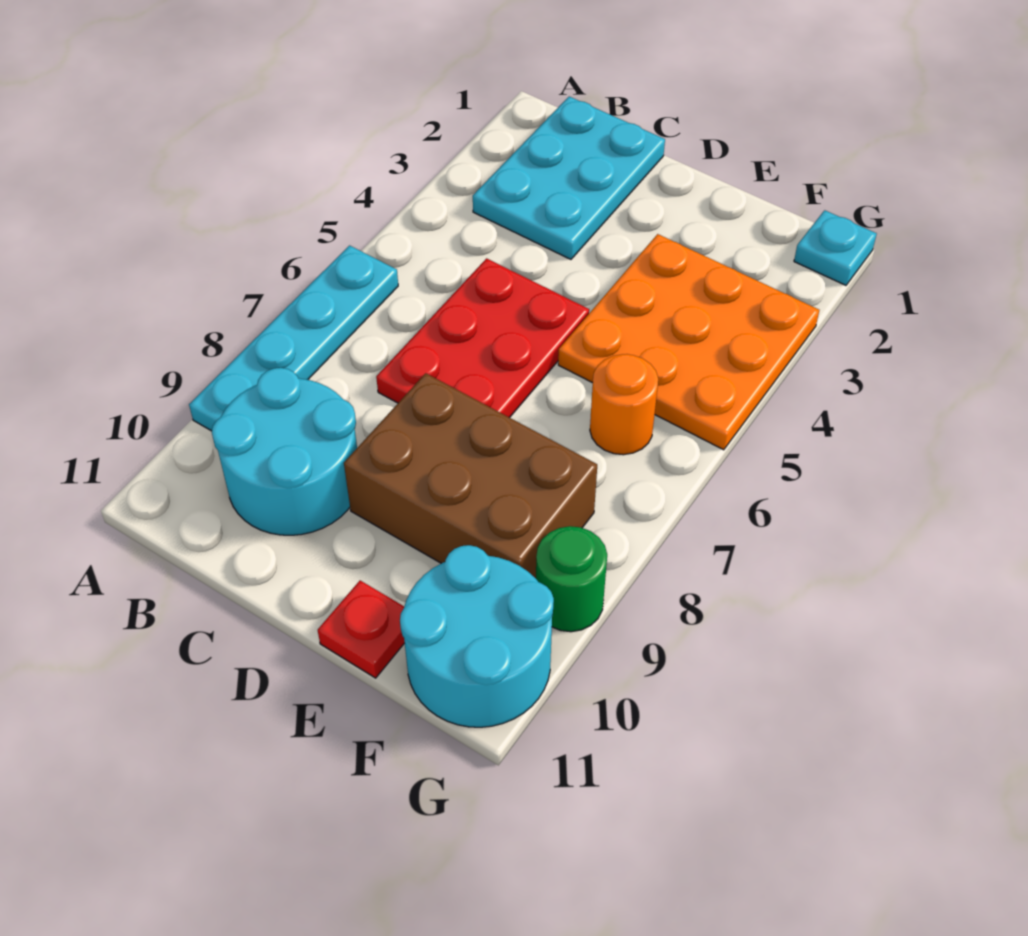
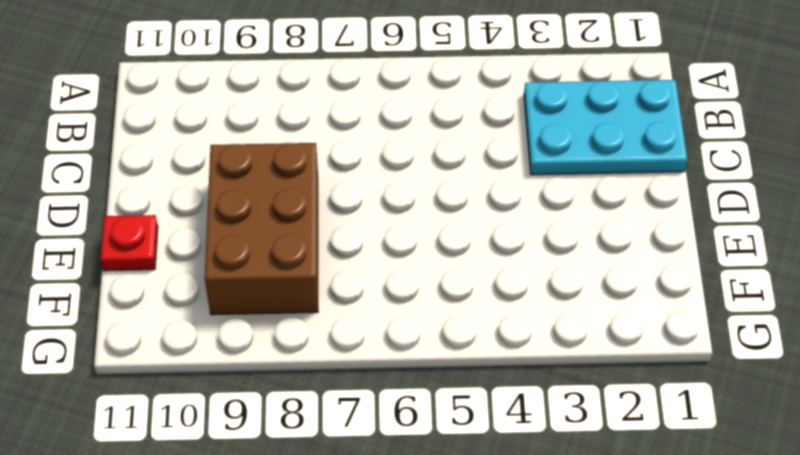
none -> cyan 1x4 plate [189,246,398,431]
none -> cyan 2x2 round brick [212,368,357,535]

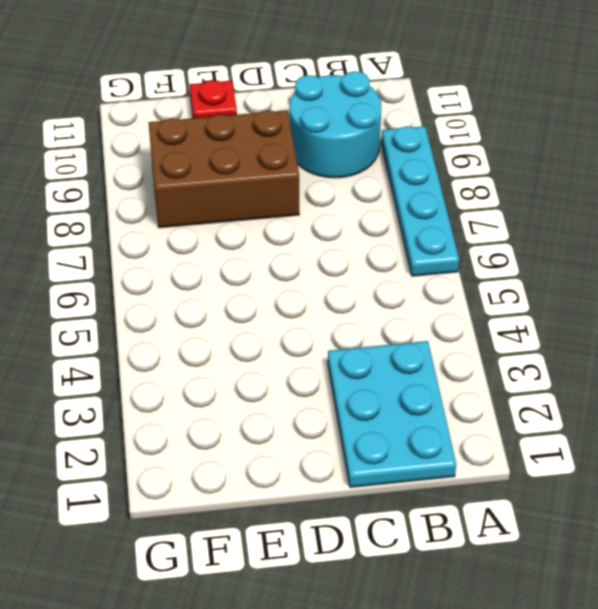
none -> red 2x3 plate [376,258,589,418]
none -> orange 3x3 plate [558,234,819,450]

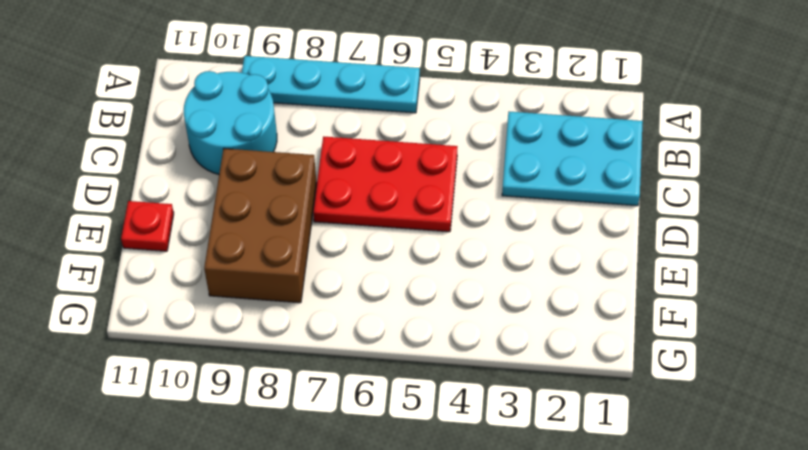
none -> orange 3x3 plate [558,234,819,450]
none -> orange 1x1 round brick [590,354,658,455]

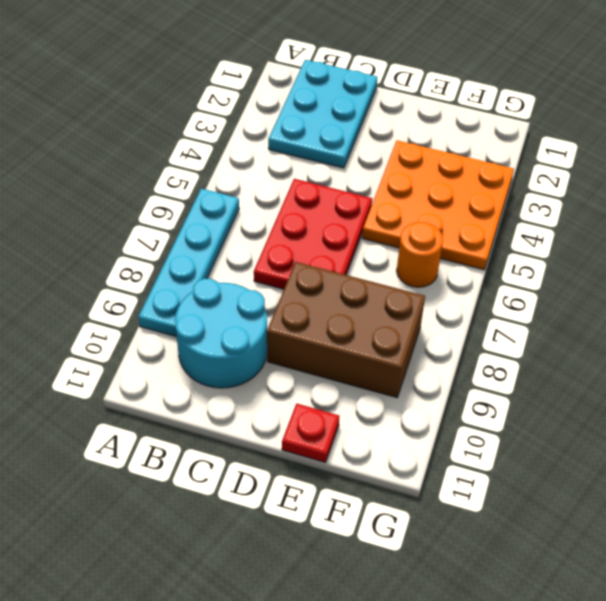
none -> cyan 2x2 round brick [400,545,554,727]
none -> cyan 1x1 plate [794,210,877,285]

